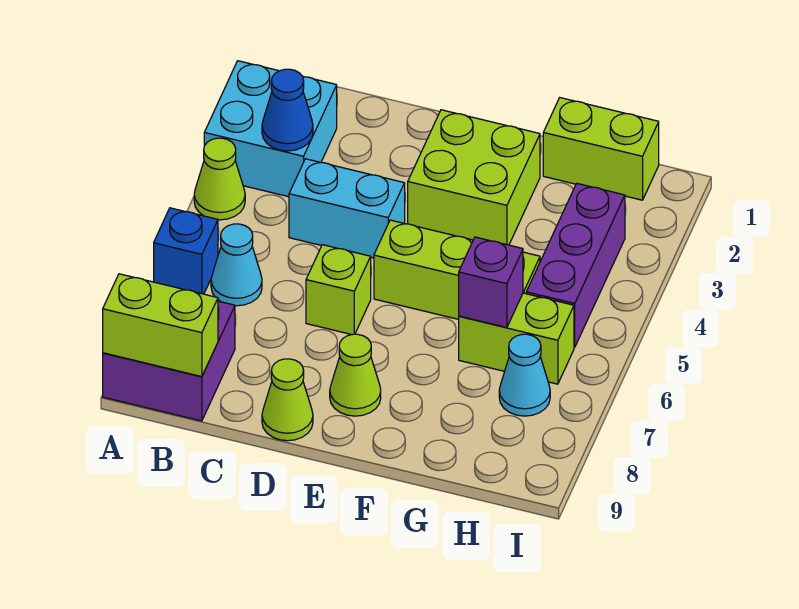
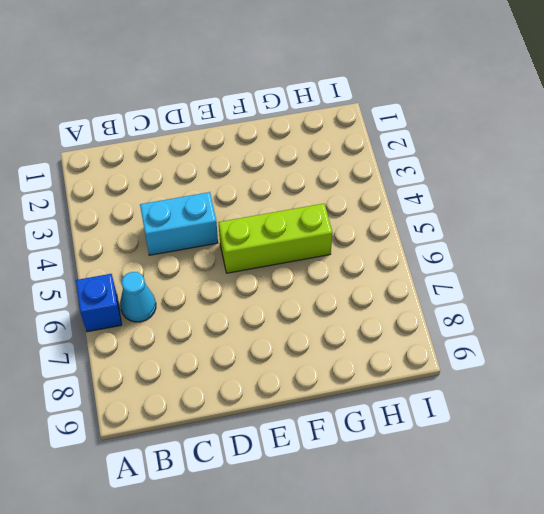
none -> cyan 2x2 brick [204,61,337,197]
none -> lime 1x1 cone [194,138,245,220]
none -> purple 2x2 brick [103,301,235,421]

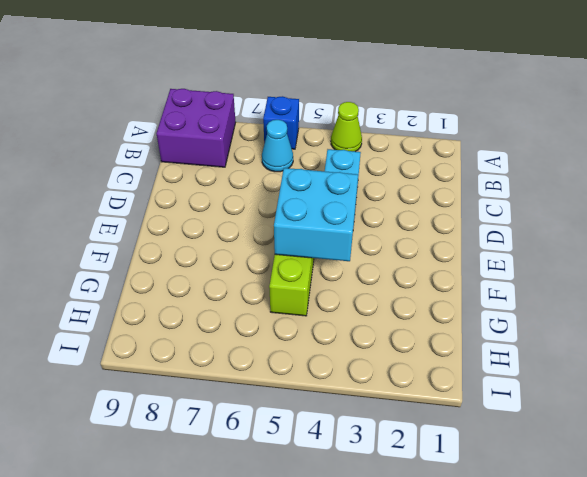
cyan 2x2 brick [274,168,358,261] -> cyan 2x2 brick moved to [204,61,337,197]
none -> lime 1x1 brick [306,245,371,335]
none -> lime 1x1 cone [262,359,313,441]
none -> lime 2x2 brick [408,110,540,245]

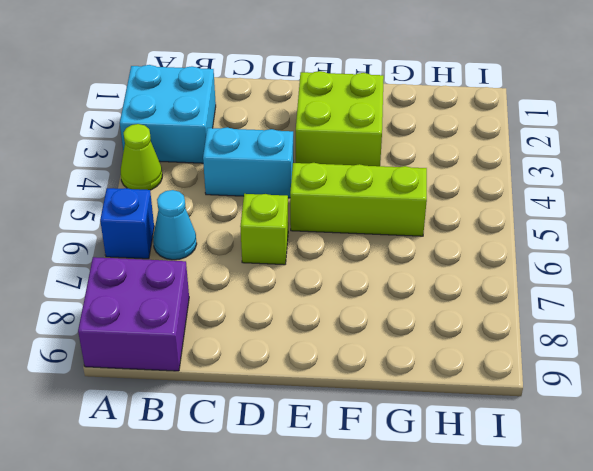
none -> lime 1x1 cone [262,359,313,441]
none -> lime 1x1 cone [330,334,381,416]
none -> lime 1x2 brick [543,98,659,200]

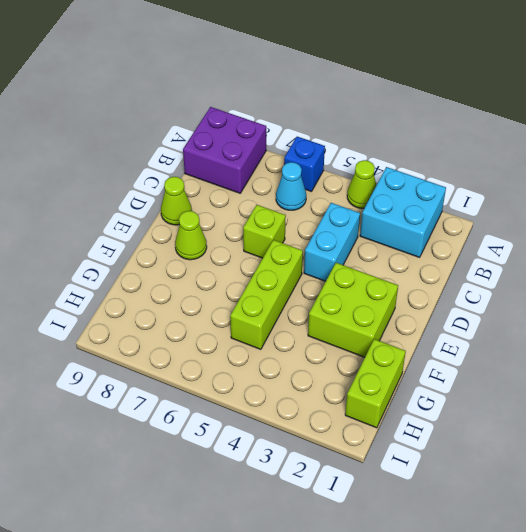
none -> lime 1x2 brick [459,293,574,384]
none -> purple 1x3 brick [526,184,625,347]
none -> cyan 1x1 cone [499,334,550,416]

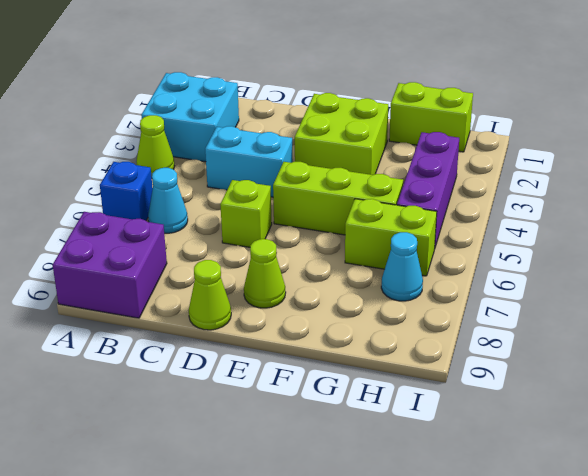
none -> lime 1x2 brick [103,274,218,377]
none -> blue 1x1 cone [262,69,313,151]
none -> purple 1x1 brick [459,237,523,327]

